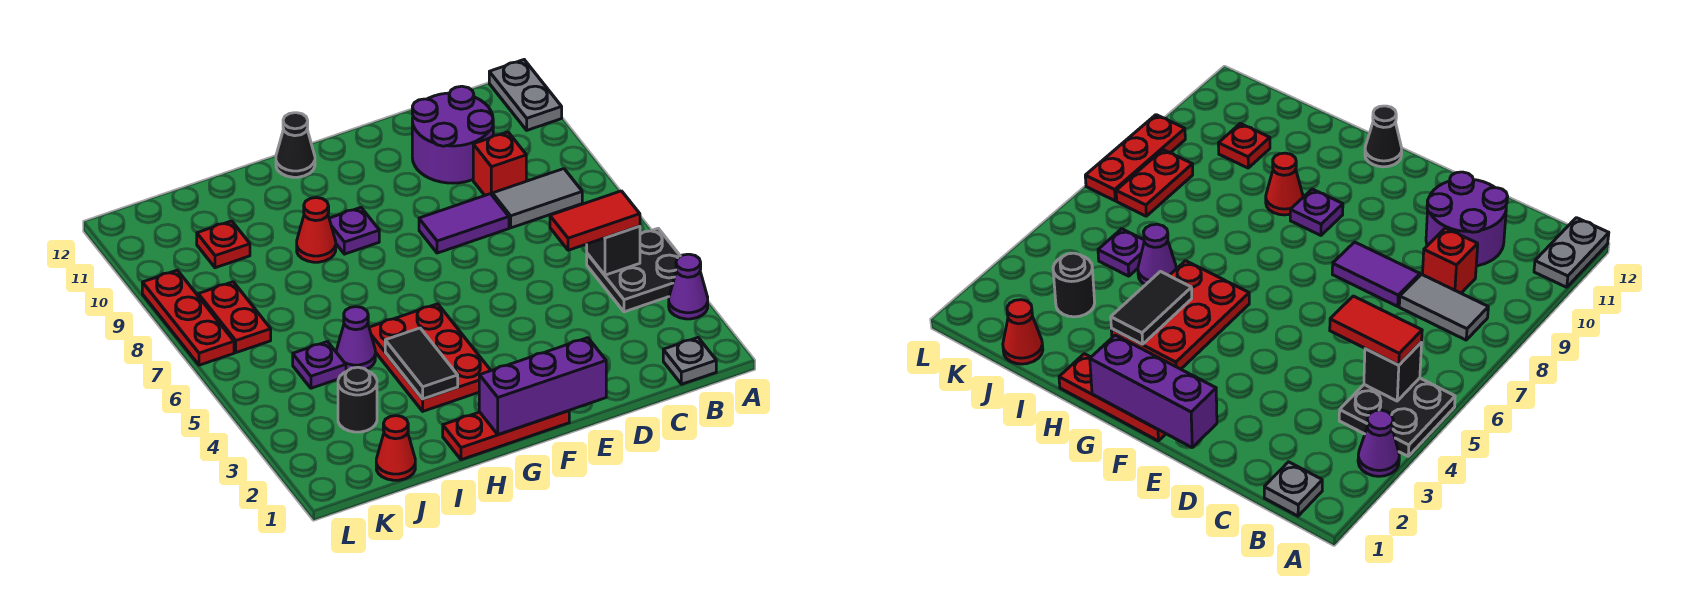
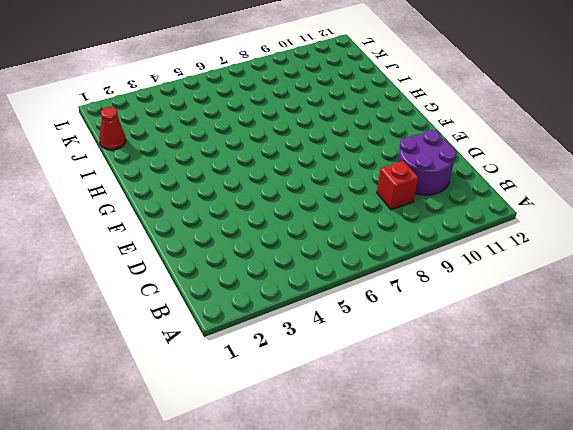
none -> purple 1x1 cone [669,254,708,319]
none -> black 2x2 plate [587,229,680,312]
none -> grey 1x2 plate [489,60,562,130]

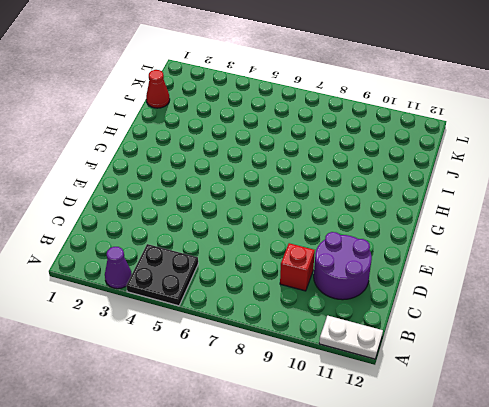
white 1x2 plate [319,316,383,359] -> grey 1x2 plate [489,60,562,130]
none -> grey 1x1 plate [663,338,716,384]
none -> grey 1x2 tile [492,169,582,228]
none -> purple 1x2 tile [419,194,509,253]

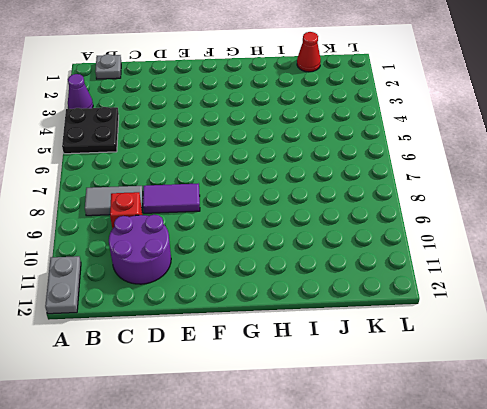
none -> red 1x3 plate [443,411,569,460]
none -> red 2x3 plate [369,304,491,411]
none -> purple 1x1 plate [329,207,379,254]

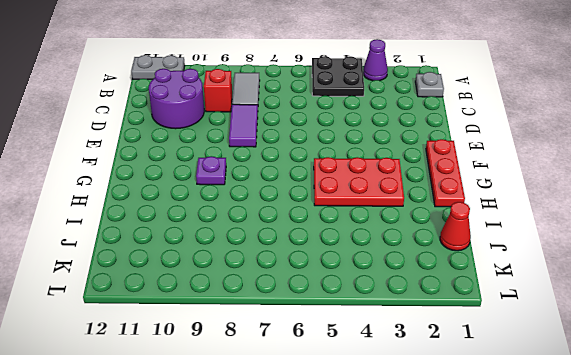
none -> black 1x1 cone [276,113,315,177]
none -> red 1x1 cone [297,198,336,262]
none -> purple 1x1 cone [336,307,375,370]

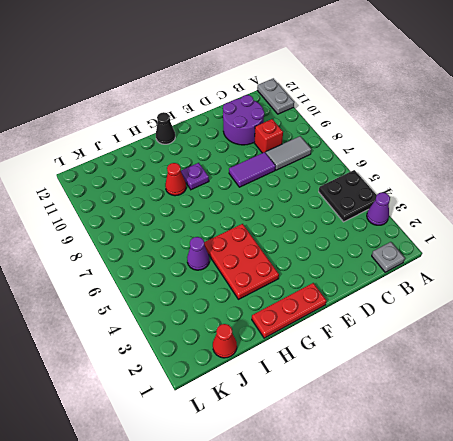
none -> black 1x1 round brick [338,367,377,432]
none -> purple 1x1 plate [293,342,346,388]
none -> red 1x1 plate [197,221,250,268]

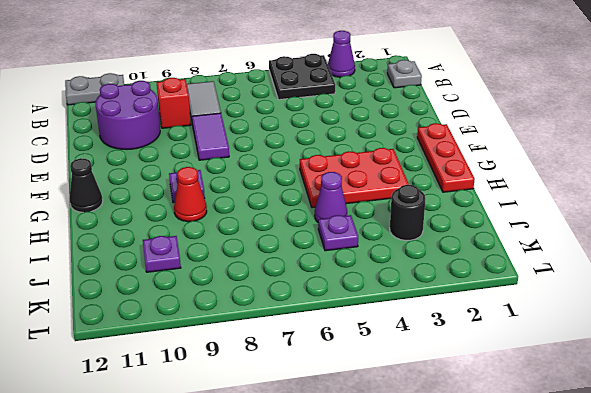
purple 1x1 plate [143,236,181,272] -> red 1x1 plate [197,221,250,268]
none -> red 1x1 cone [376,416,415,480]
none -> red 1x2 plate [198,282,271,353]
none -> red 1x3 plate [142,270,234,365]

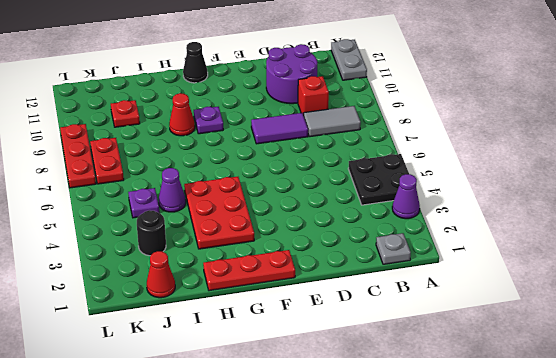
none -> black 1x1 brick [587,226,640,275]
none -> purple 1x3 brick [479,338,606,435]
none -> black 1x2 tile [385,328,458,399]

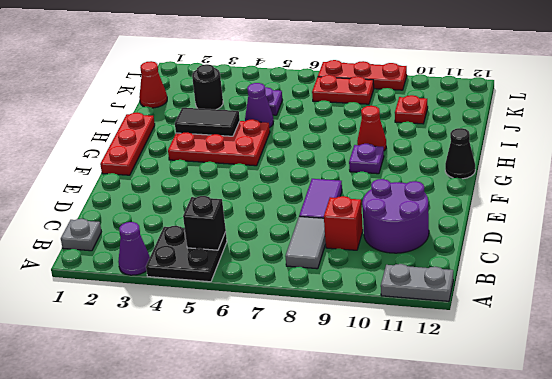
none -> purple 1x3 brick [479,338,606,435]
none -> red 1x2 tile [550,191,640,250]

